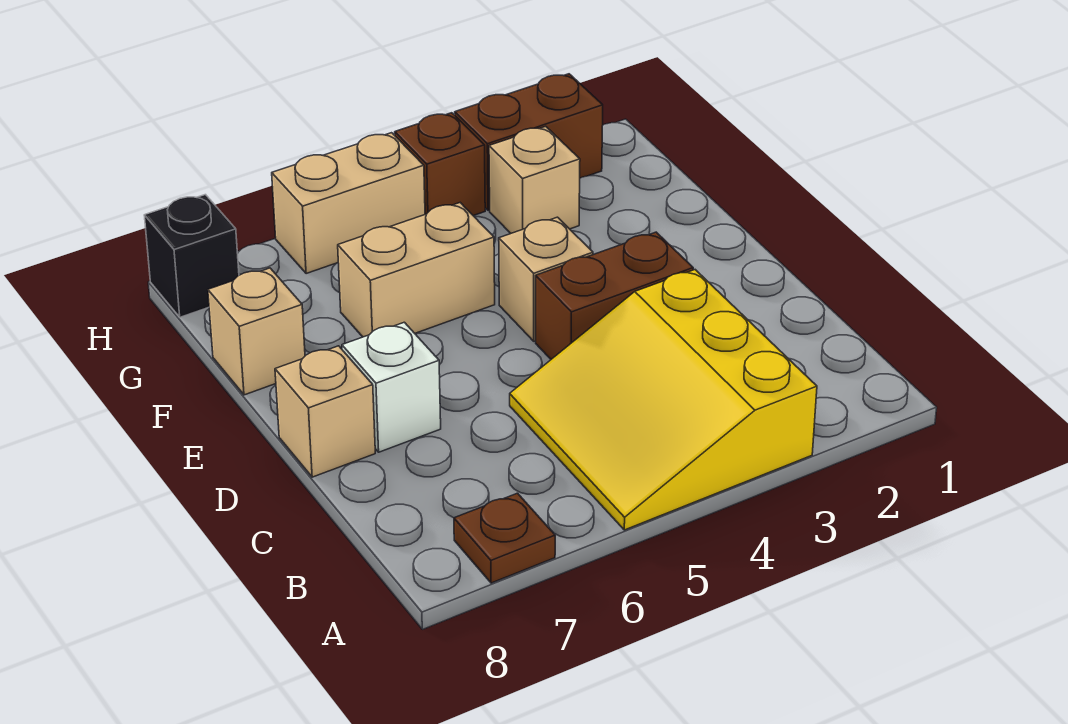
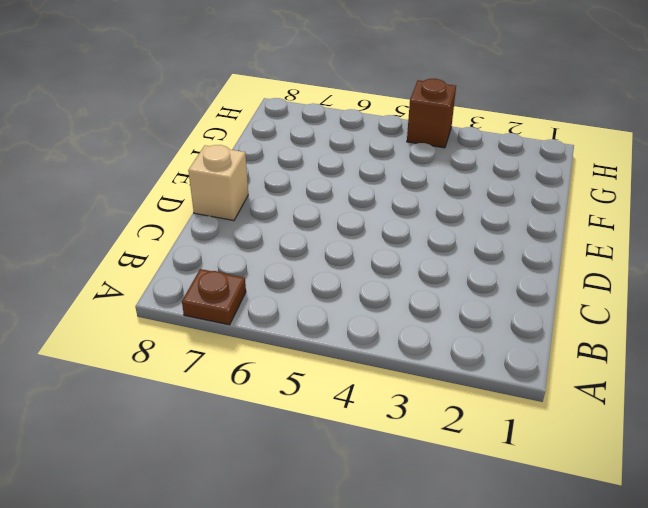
none -> yellow 3x3 slope [510,270,817,530]
none -> brown 1x2 brick [536,232,693,359]
none -> white 1x1 brick [342,322,441,452]

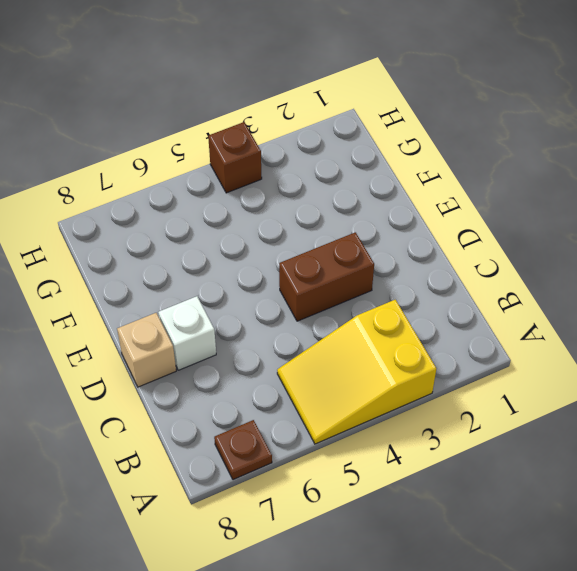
yellow 2x3 slope [277,300,436,444] -> yellow 3x3 slope [510,270,817,530]
none -> tan 1x1 brick [499,217,593,341]
none -> tan 1x2 brick [338,203,495,337]
none -> tan 1x1 brick [208,268,305,395]

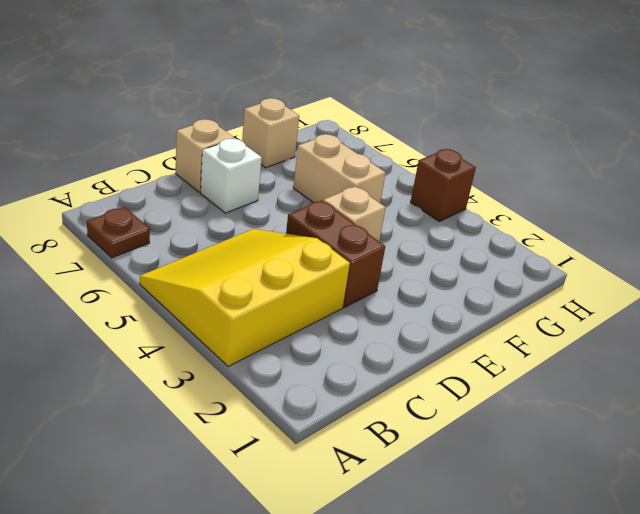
none -> tan 1x1 brick [489,126,580,233]
none -> brown 1x2 brick [455,74,603,210]
none -> tan 1x2 brick [272,133,425,274]

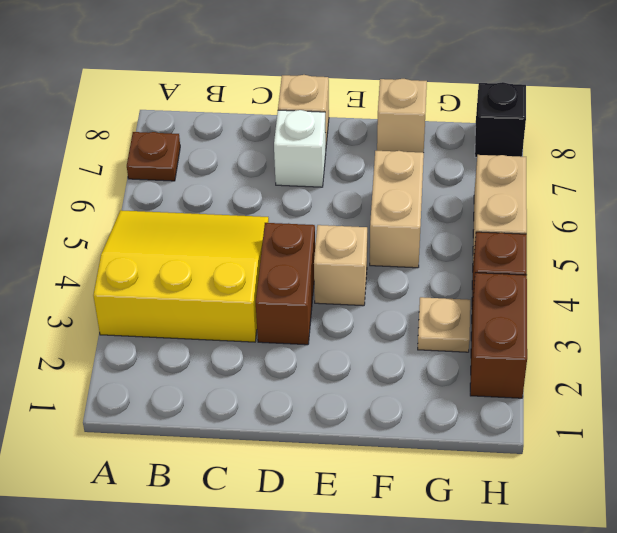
tan 1x1 plate [418,297,470,352] -> tan 1x1 brick [489,126,580,233]

